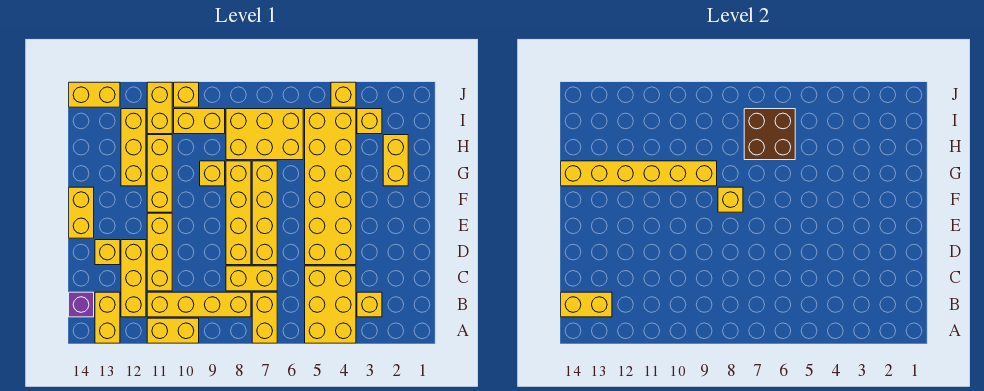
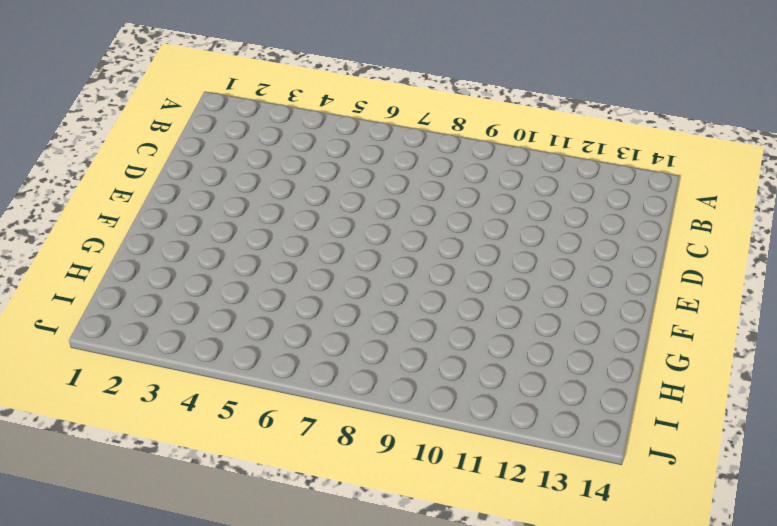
none -> yellow 2x3 brick [305,266,356,343]
none -> yellow 1x2 brick [252,292,277,343]
none -> yellow 1x2 brick [147,318,199,343]
none -> yellow 1x2 brick [95,292,120,343]

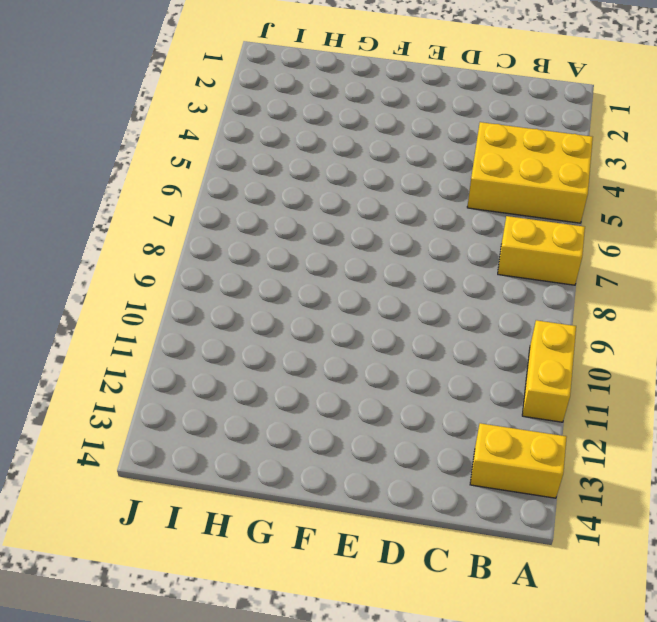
none -> yellow 1x1 brick [357,292,382,317]
none -> yellow 1x4 brick [147,292,251,317]
none -> yellow 1x3 brick [121,240,146,317]
none -> purple 1x1 brick [69,292,94,317]

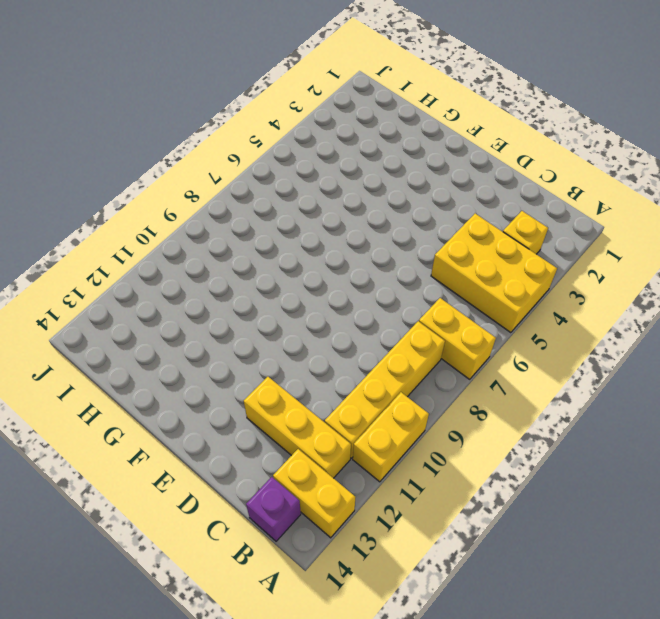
none -> yellow 1x2 brick [226,266,277,291]
none -> yellow 1x3 brick [147,213,172,291]
none -> yellow 2x6 brick [305,109,356,265]
none -> yellow 1x4 brick [252,161,277,265]

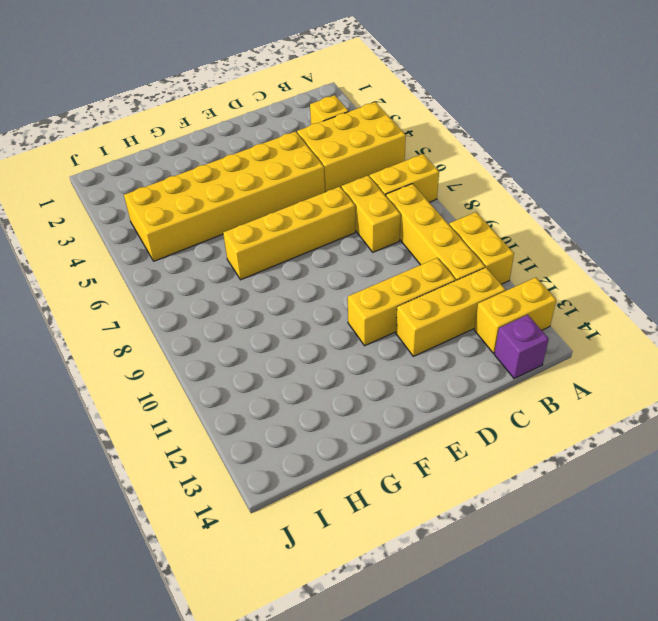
none -> yellow 1x4 brick [226,161,251,265]
none -> yellow 1x1 brick [95,240,120,265]
none -> yellow 1x2 brick [69,187,94,238]
none -> yellow 1x3 brick [147,135,172,212]

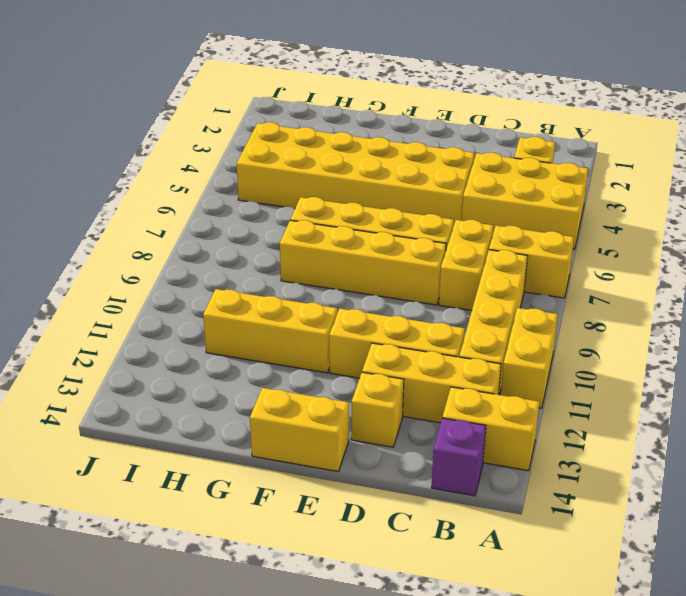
none -> yellow 1x2 brick [383,135,408,186]
none -> yellow 1x1 brick [200,161,225,186]
none -> yellow 1x3 brick [121,109,146,186]
none -> yellow 2x3 brick [226,109,303,160]

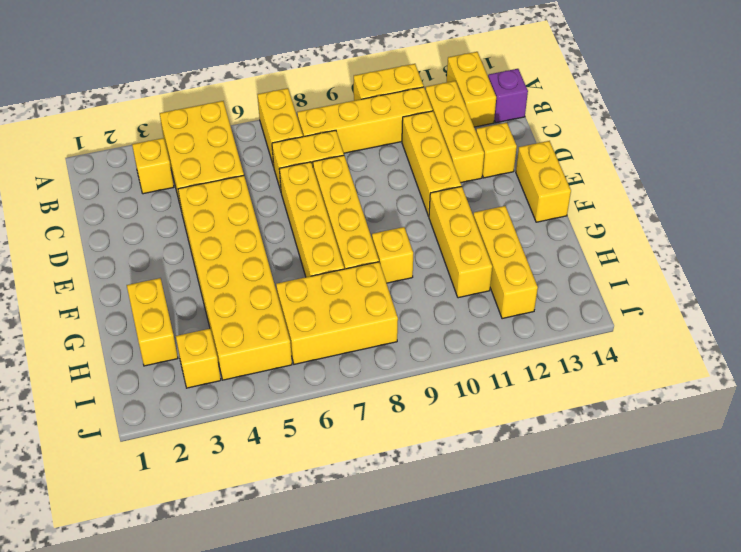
none -> yellow 1x2 brick [174,109,225,134]
none -> yellow 1x2 brick [147,82,172,134]
none -> yellow 1x1 brick [331,82,356,107]
none -> yellow 1x1 brick [174,82,199,107]

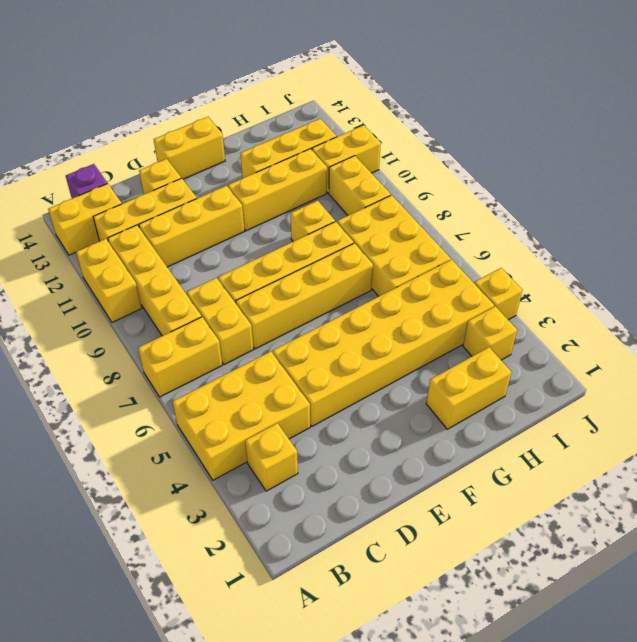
none -> yellow 1x1 brick [174,82,199,107]
none -> yellow 1x2 brick [69,82,120,107]
none -> yellow 1x2 brick [561,292,612,317]
none -> yellow 1x1 brick [718,187,743,212]

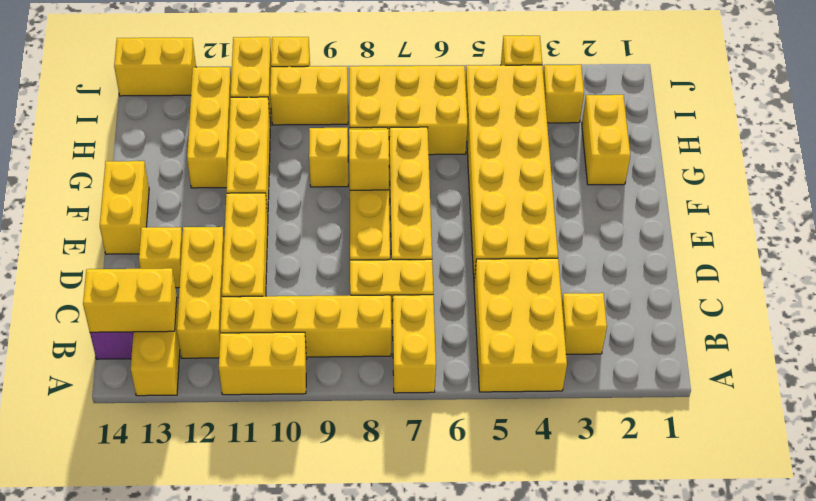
none -> yellow 1x6 brick [561,161,717,186]
none -> brown 2x2 brick [744,109,795,160]

